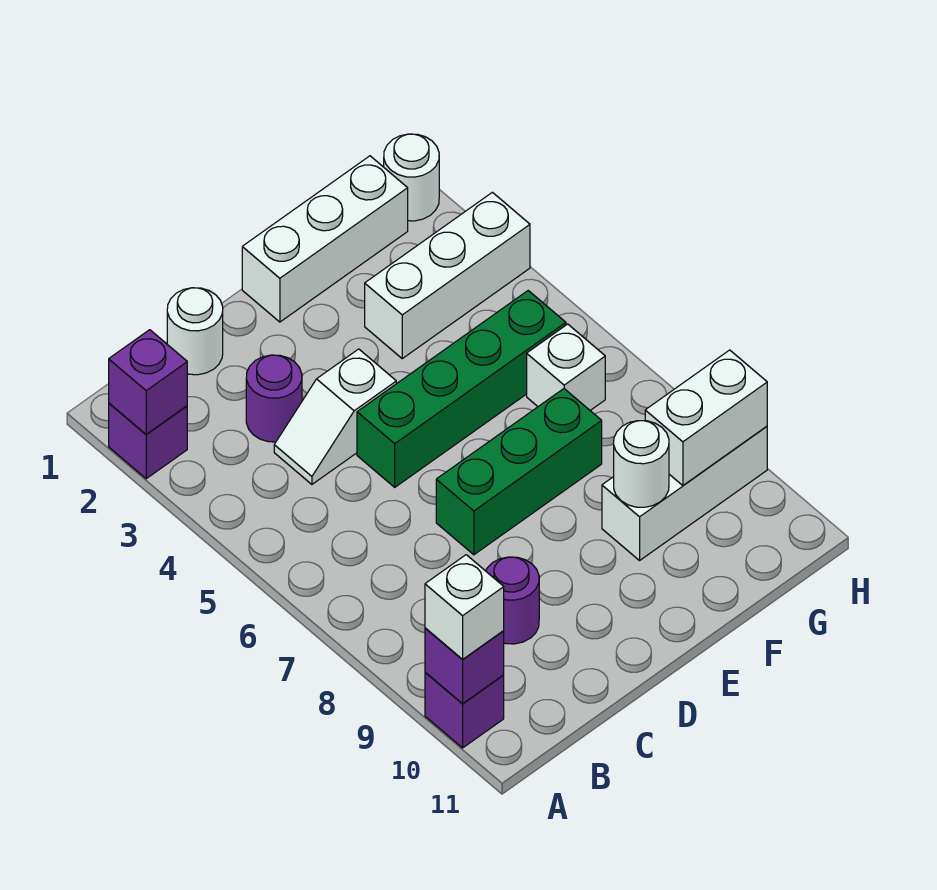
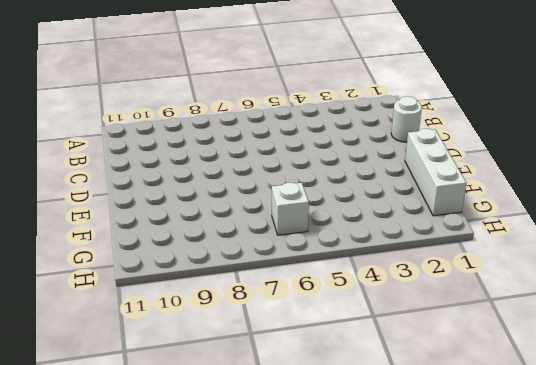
none -> purple 1x1 brick [109,403,187,479]
none -> purple 1x1 brick [425,672,504,748]
none -> purple 1x1 round brick [246,355,302,442]

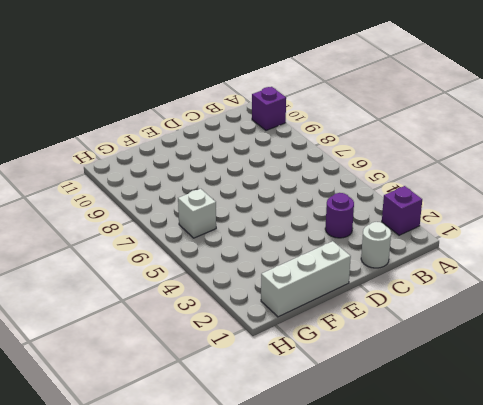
none -> white 1x2 slope [274,349,396,484]
none -> purple 1x1 round brick [486,557,539,644]
none -> green 1x4 brick [357,291,566,487]

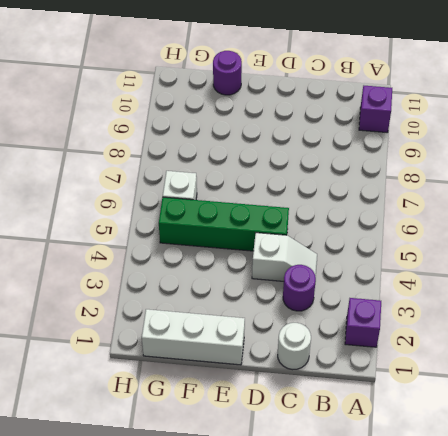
purple 1x1 round brick [213,51,242,95] -> purple 1x1 round brick moved to [486,557,539,644]
none -> green 1x3 brick [436,389,602,555]
none -> white 1x3 brick [365,192,530,358]
none -> white 1x3 brick [602,426,767,560]

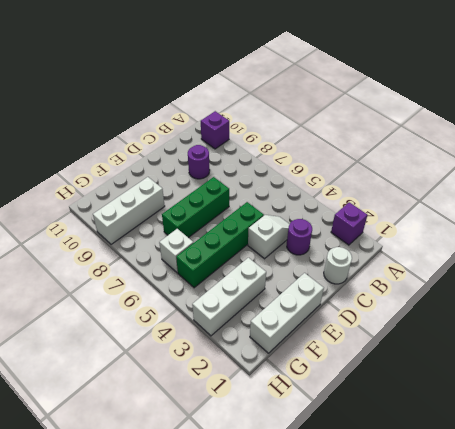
none -> white 1x1 round brick [384,134,439,221]
none -> purple 1x1 brick [109,330,187,434]
none -> purple 1x1 brick [425,628,504,704]

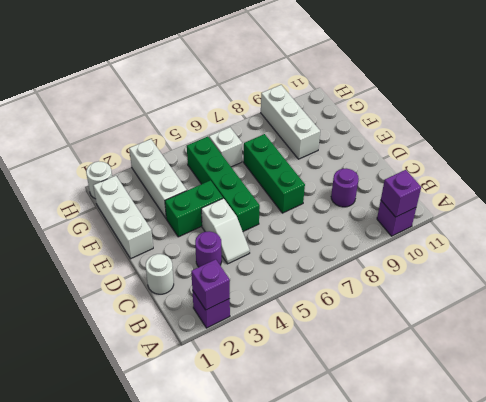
green 1x2 brick [165,180,223,237] -> none
none -> white 1x1 round brick [614,421,669,507]
none -> white 1x2 brick [645,350,767,486]
none -> white 1x1 brick [425,555,504,659]

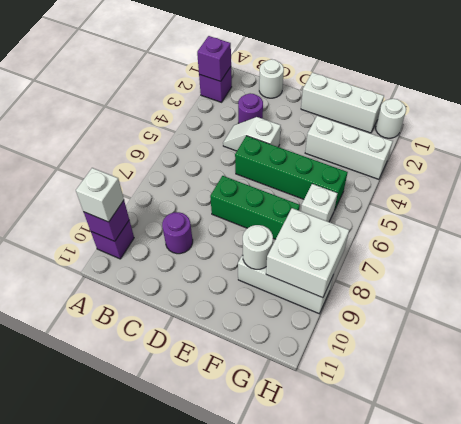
white 2x2 brick [266,208,349,298] -> white 1x2 brick [645,350,767,486]

